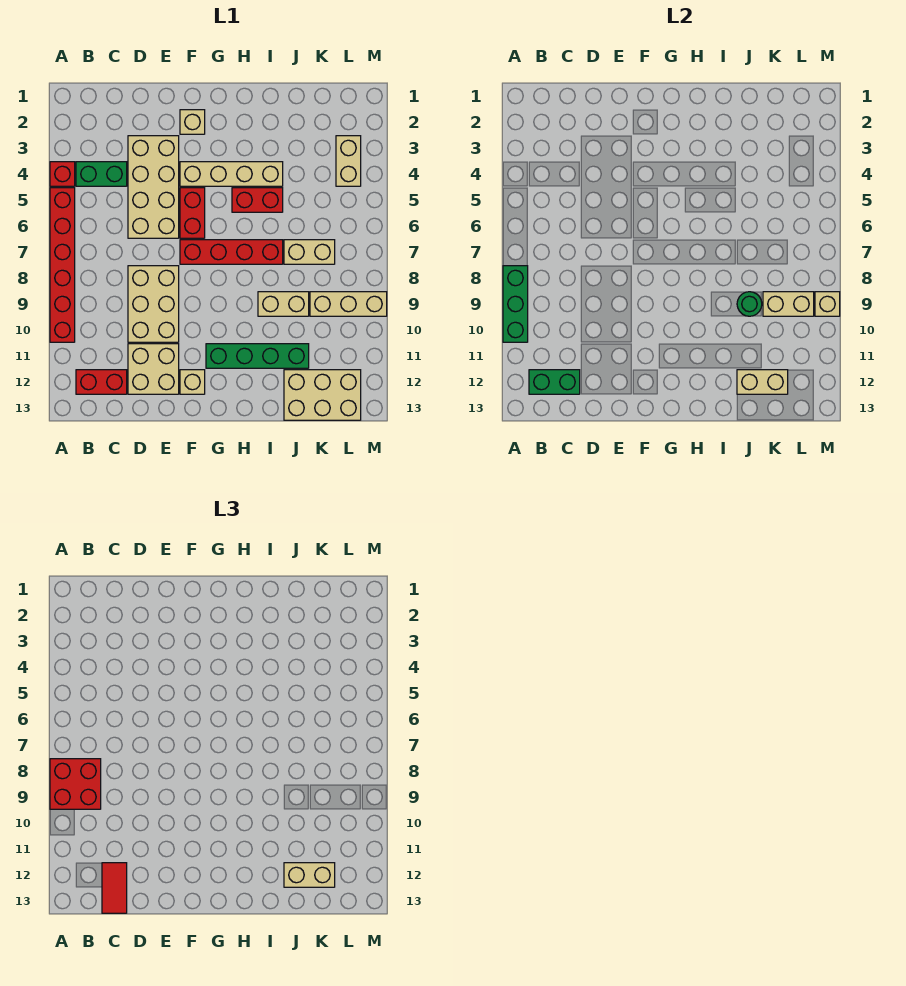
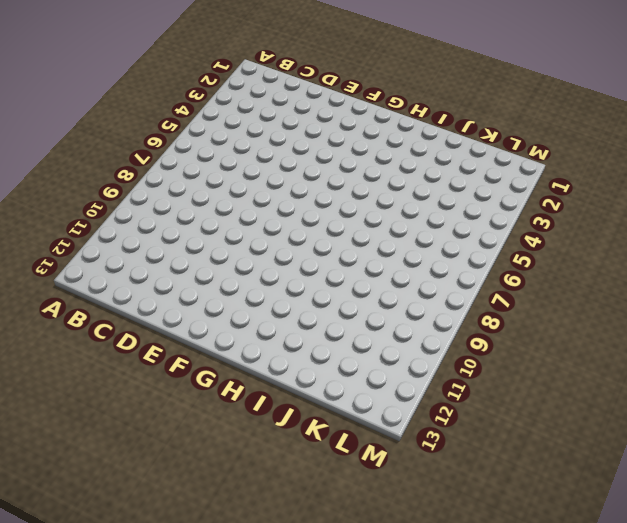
none -> red 1x1 brick [50,162,75,186]
none -> red 1x6 brick [50,188,75,342]
none -> green 1x2 brick [76,162,127,186]

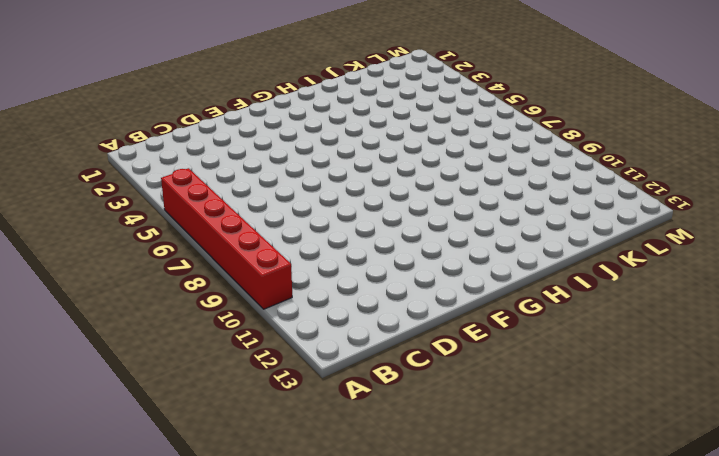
none -> red 1x1 brick [50,162,75,186]
none -> green 1x2 brick [76,162,127,186]
none -> red 1x2 brick [76,370,127,394]

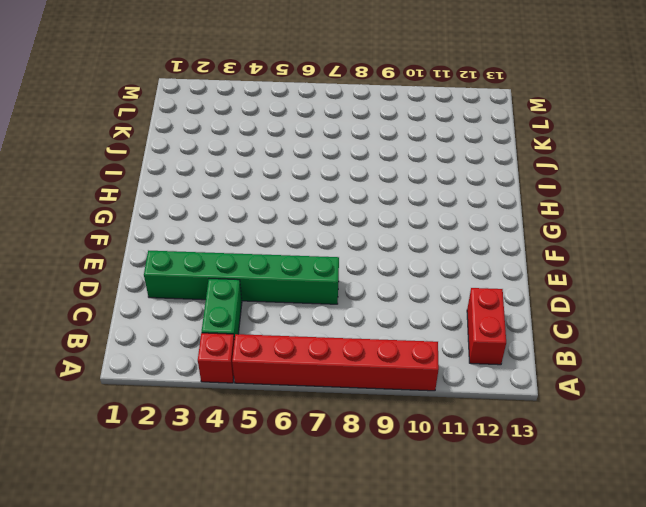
green 1x6 brick [144,251,339,304] -> tan 2x4 brick [128,136,179,238]
none -> tan 2x3 brick [128,266,179,342]
none -> tan 2x2 brick [128,344,179,394]
none -> tan 1x1 brick [180,110,205,134]

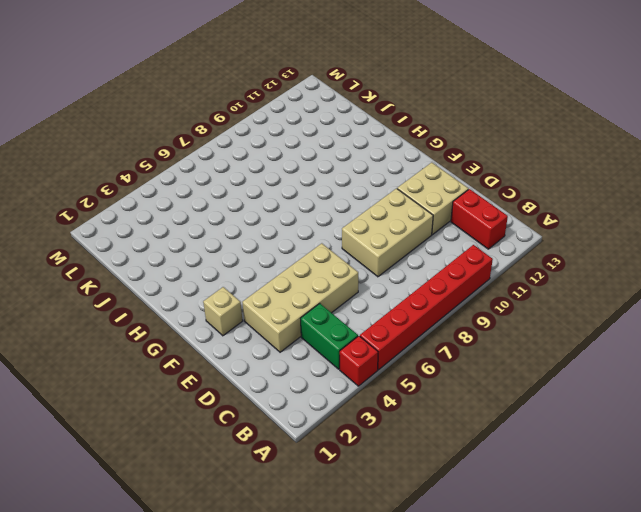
none -> tan 1x4 brick [180,162,283,186]
none -> red 1x2 brick [180,188,205,238]
none -> red 1x4 brick [180,240,283,264]

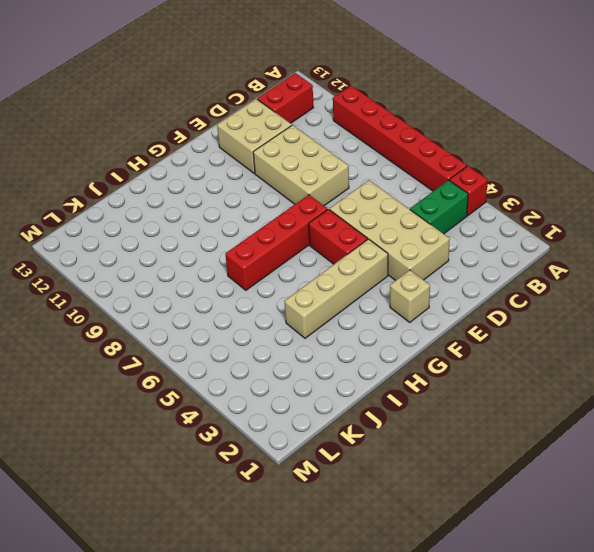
none -> tan 1x1 brick [180,370,205,394]
none -> green 1x4 brick [206,344,309,368]
none -> red 1x2 brick [232,188,283,212]

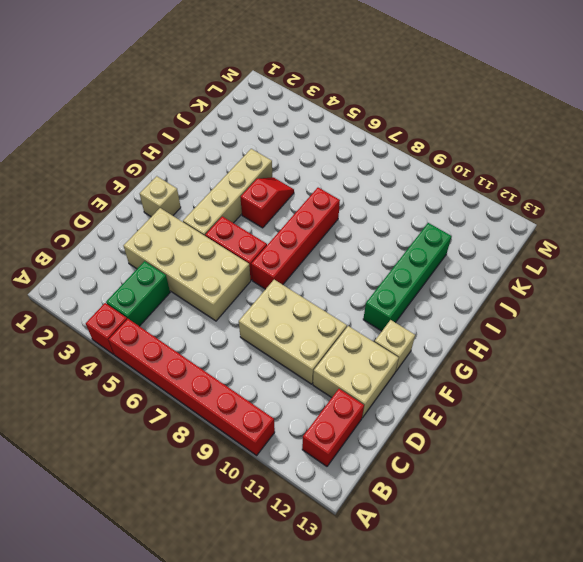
red 1x2 slope [240,177,294,228] -> red 1x2 brick [232,188,283,212]
none -> tan 1x2 brick [258,292,309,316]
none -> tan 1x2 brick [284,240,335,264]
none -> tan 2x3 brick [284,370,361,420]

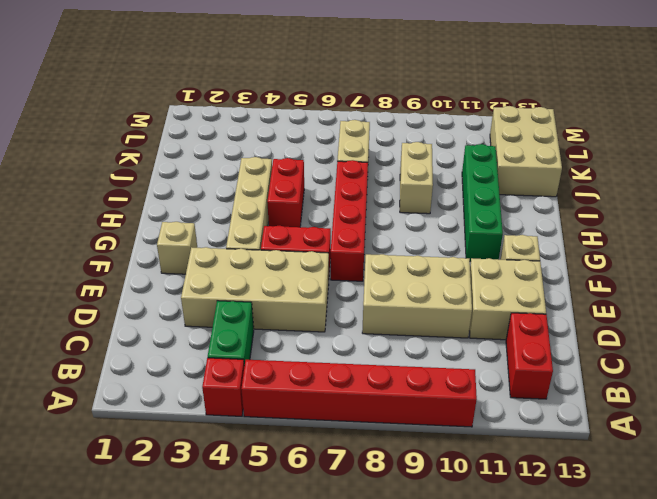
none -> tan 1x3 brick [310,292,387,316]
none -> tan 1x2 brick [336,136,361,186]
none -> green 1x3 brick [503,266,528,342]

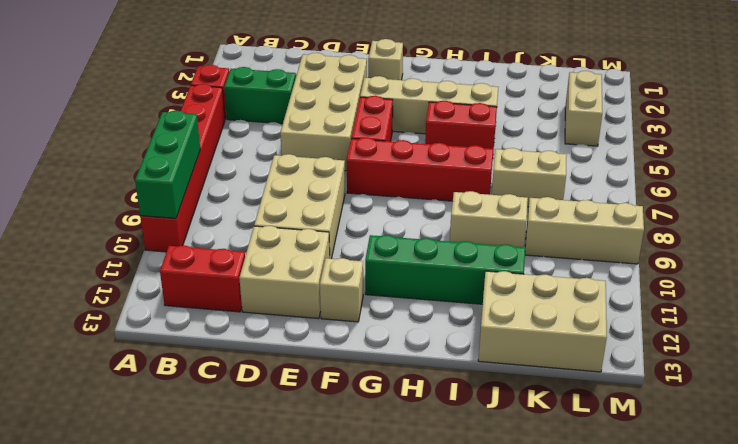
none -> green 1x2 brick [529,370,580,394]
none -> green 1x1 round brick [737,292,762,316]
none -> tan 1x2 brick [737,370,788,394]

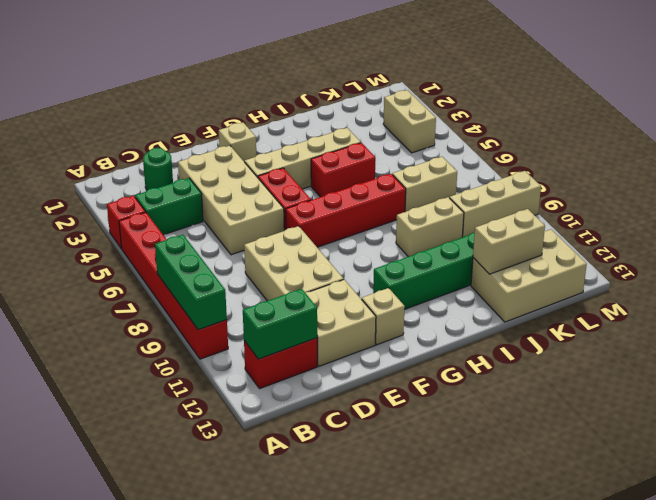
green 1x1 round brick [143,148,173,190] -> green 1x1 round brick moved to [737,292,762,316]
none -> tan 1x2 brick [763,292,814,316]
none -> tan 1x1 brick [815,292,840,316]
none -> red 2x2 brick [50,759,101,809]

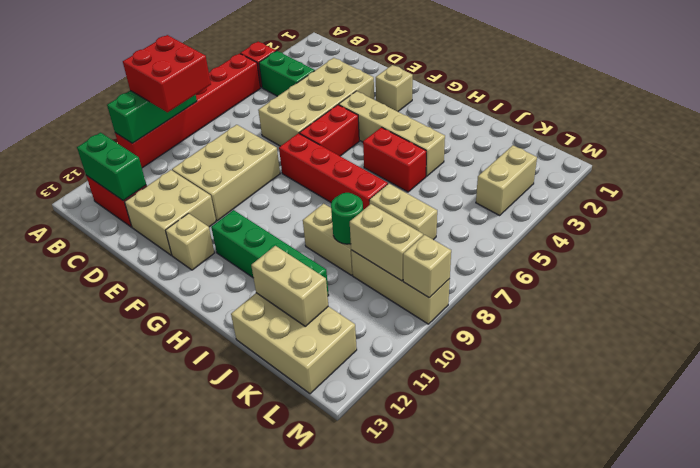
none -> red 1x2 tile [102,863,127,913]
none -> tan 1x2 brick [284,863,335,887]

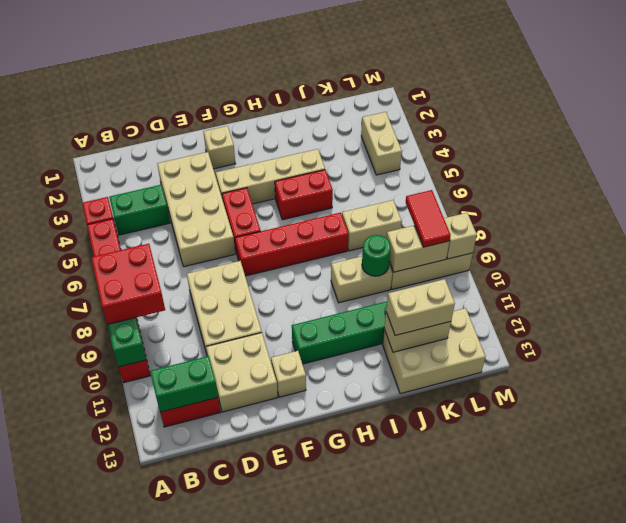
red 1x2 tile [406,190,451,247] -> red 1x2 tile moved to [102,863,127,913]

